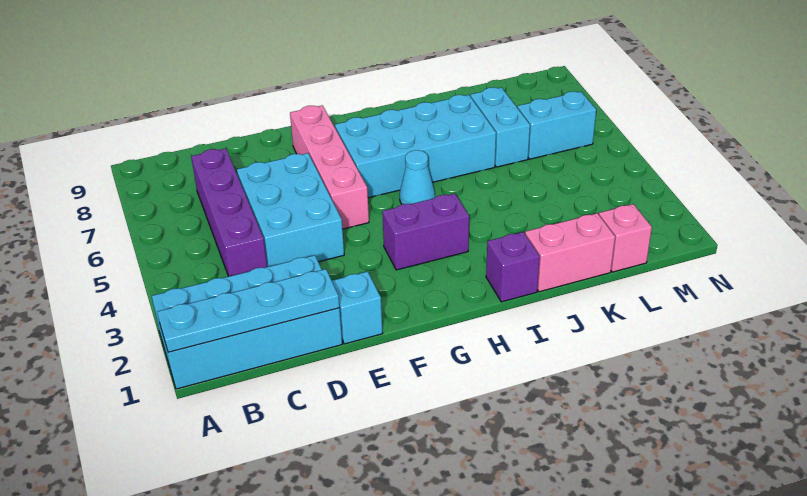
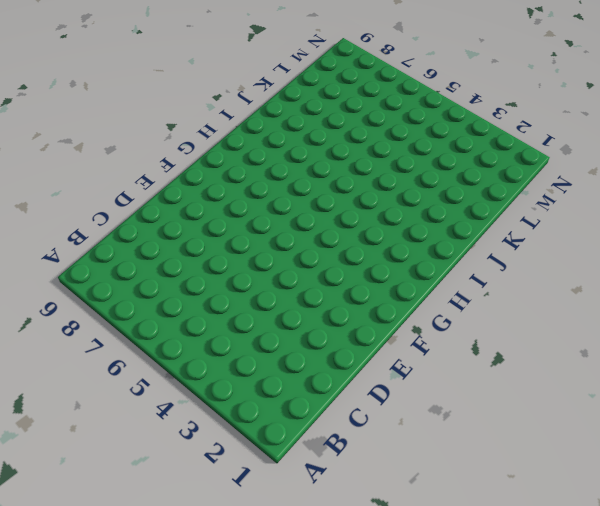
none -> cyan 2x4 brick [152,255,342,389]
none -> purple 1x4 brick [191,148,267,277]
none -> cyan 2x3 brick [237,153,344,267]

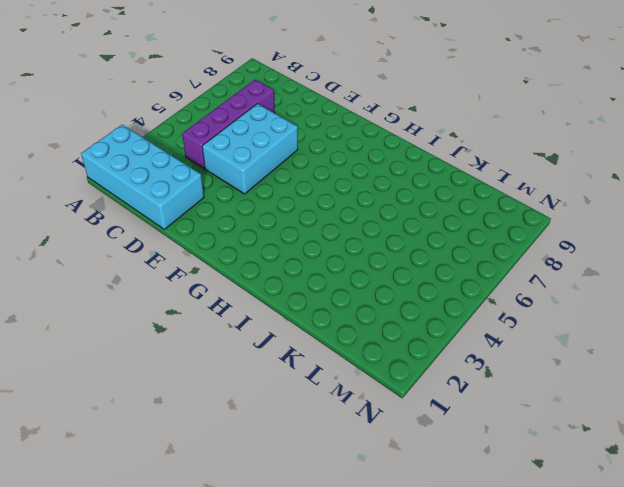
none -> cyan 1x1 brick [332,271,383,344]
none -> pink 1x4 brick [290,105,369,229]
none -> purple 1x2 brick [382,193,469,270]

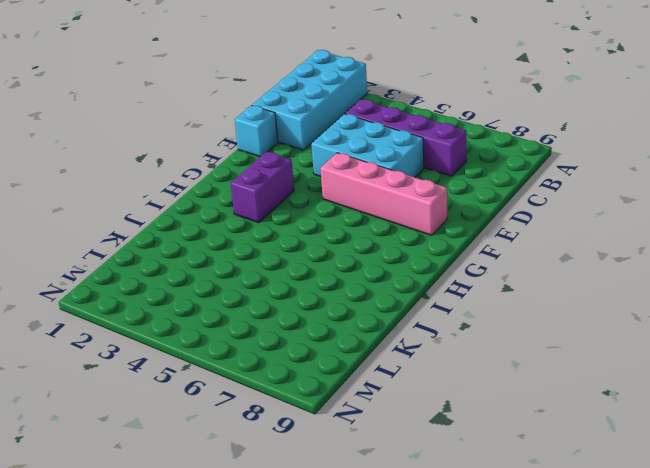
none -> cyan 2x4 brick [335,95,496,198]
none -> cyan 1x1 cone [399,150,435,204]
none -> purple 1x1 brick [486,232,540,302]

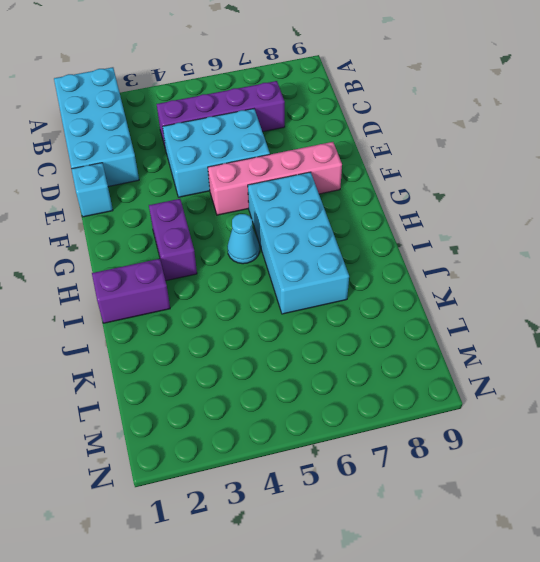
purple 1x2 brick [92,259,170,323] -> purple 1x1 brick [486,232,540,302]
none -> pink 1x2 brick [525,213,615,292]
none -> cyan 1x2 brick [470,87,530,167]
none -> pink 1x1 brick [599,204,652,272]

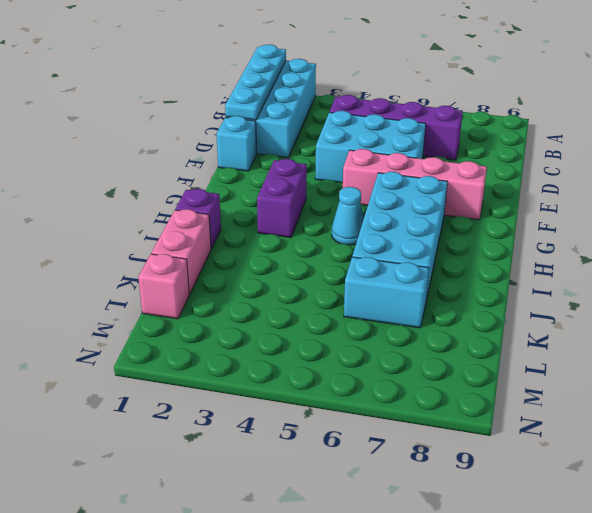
none -> cyan 1x2 brick [517,91,596,159]

